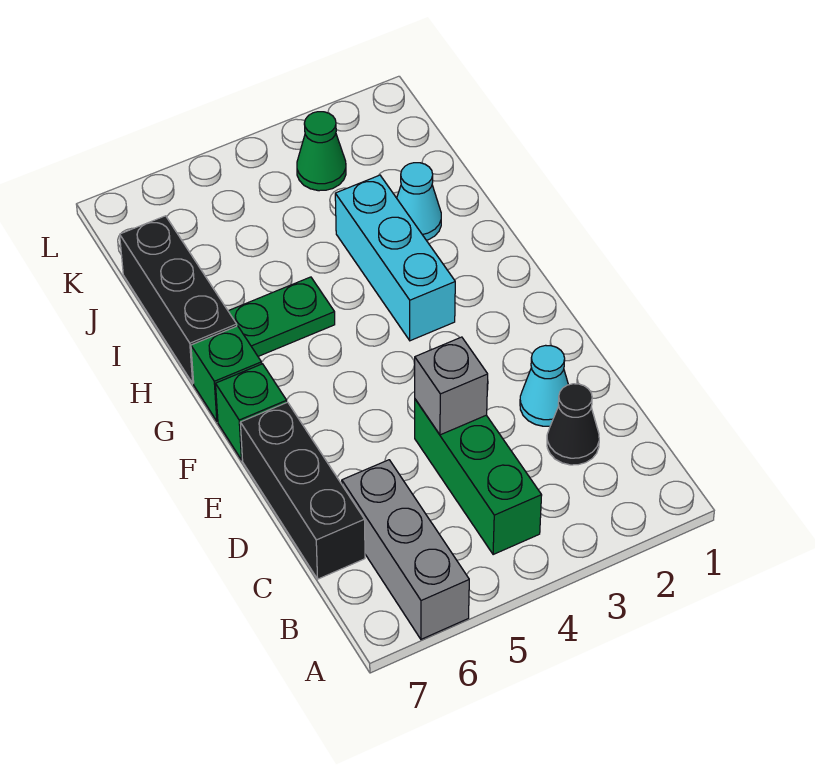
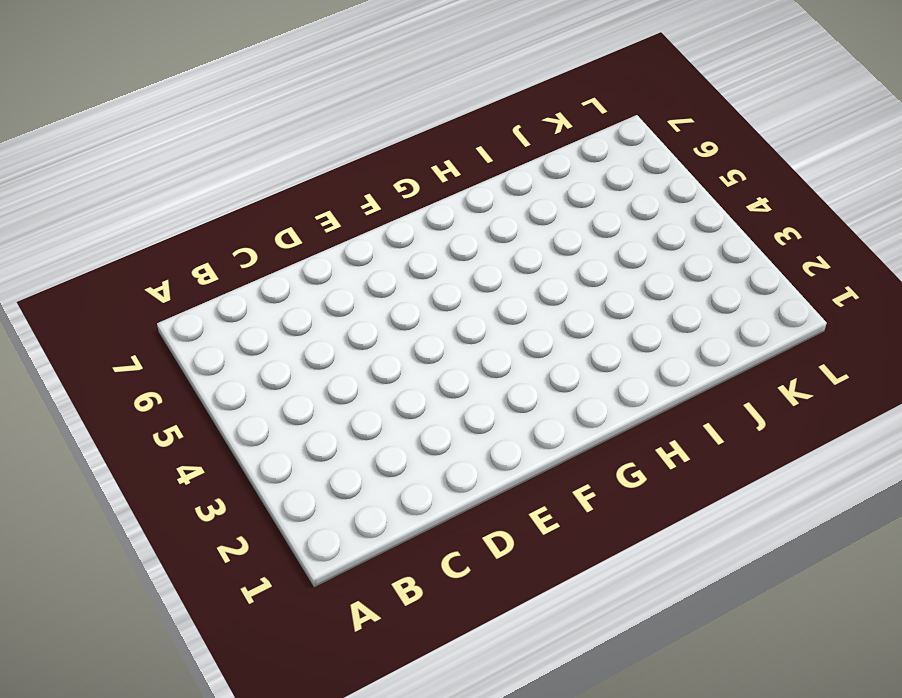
none -> grey 1x3 brick [342,460,469,639]
none -> green 1x3 brick [415,399,542,555]
none -> black 1x1 cone [547,384,599,465]

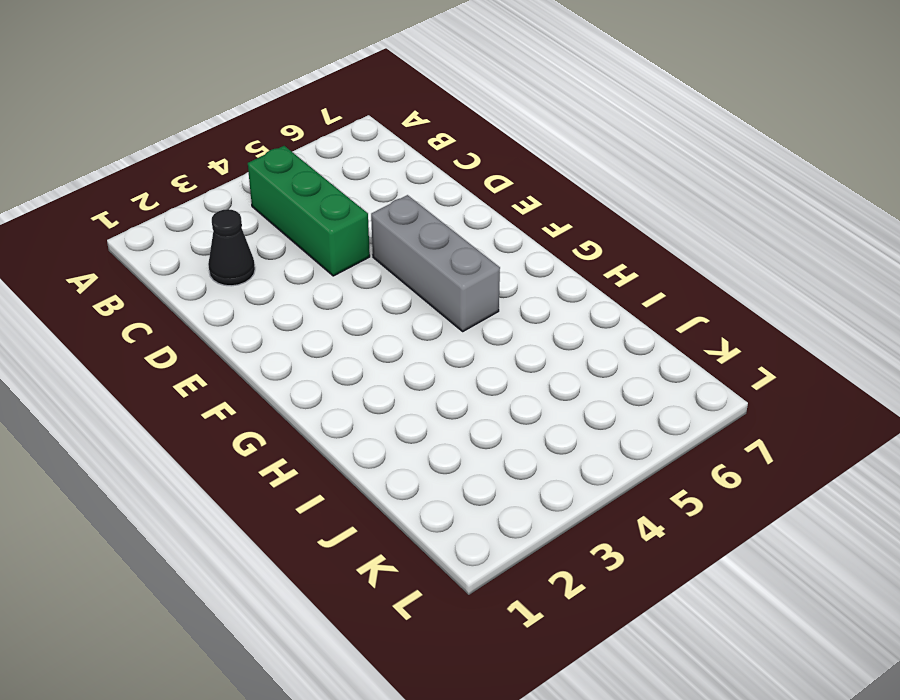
grey 1x3 brick [371,195,500,331] -> grey 1x3 brick moved to [342,460,469,639]
none -> black 1x3 brick [240,402,365,579]
none -> cyan 1x1 cone [520,345,568,426]
none -> green 1x1 brick [216,364,287,460]

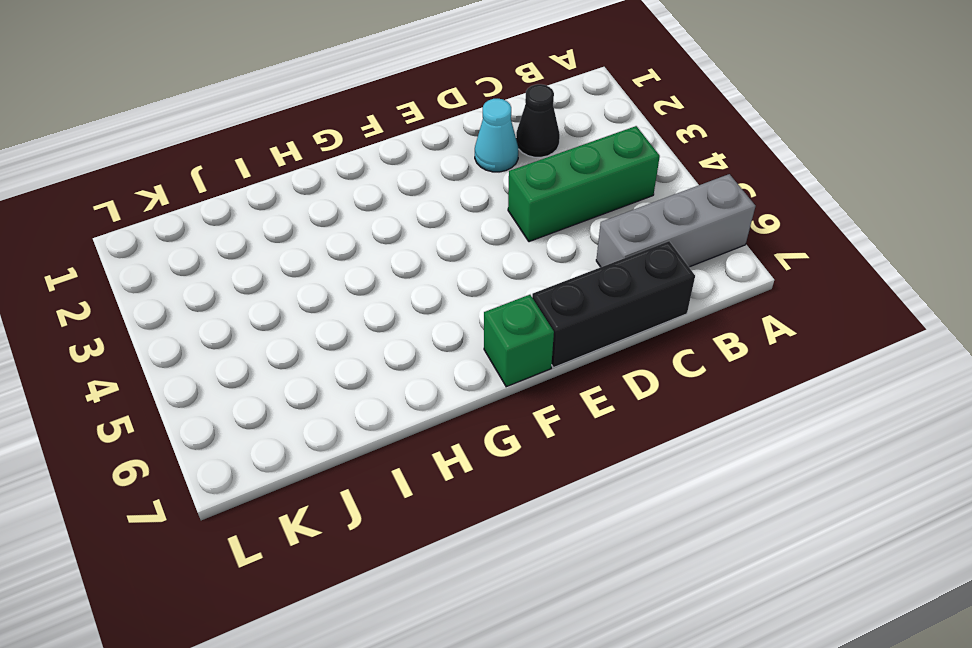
none -> cyan 1x3 brick [335,175,455,341]
none -> green 1x1 brick [191,326,262,421]
none -> green 1x2 plate [228,277,335,356]

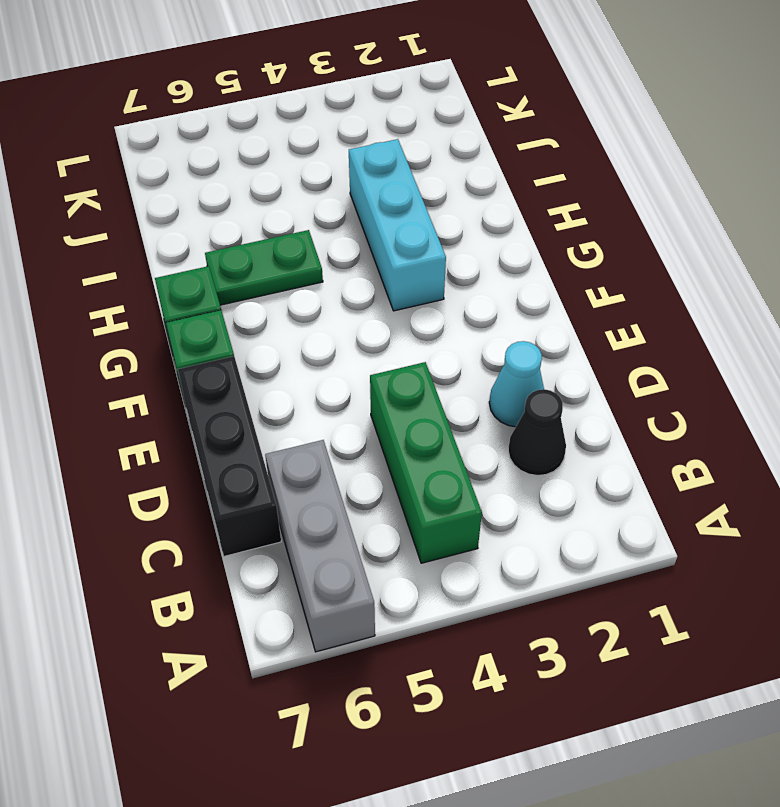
none -> black 1x3 brick [120,216,237,383]
none -> cyan 1x1 cone [397,163,441,240]
none -> green 1x1 cone [297,112,346,191]

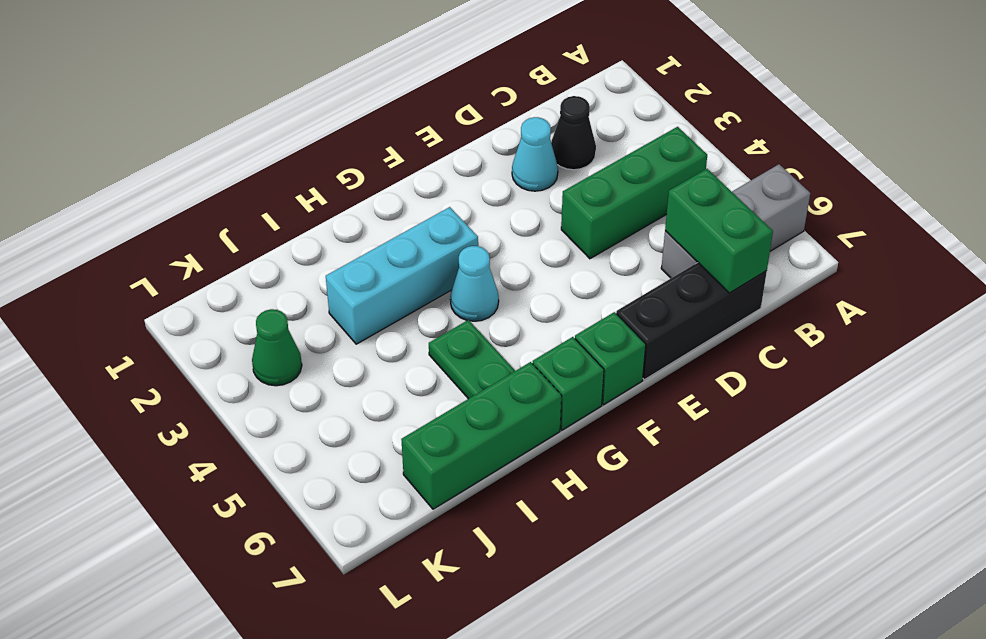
green 1x2 brick [665,169,773,293] -> none
cyan 1x1 cone [450,246,499,321] -> cyan 1x1 cone moved to [397,163,441,240]
green 1x3 brick [401,362,562,509] -> black 1x3 brick [120,216,237,383]
none -> grey 1x1 brick [415,337,488,435]

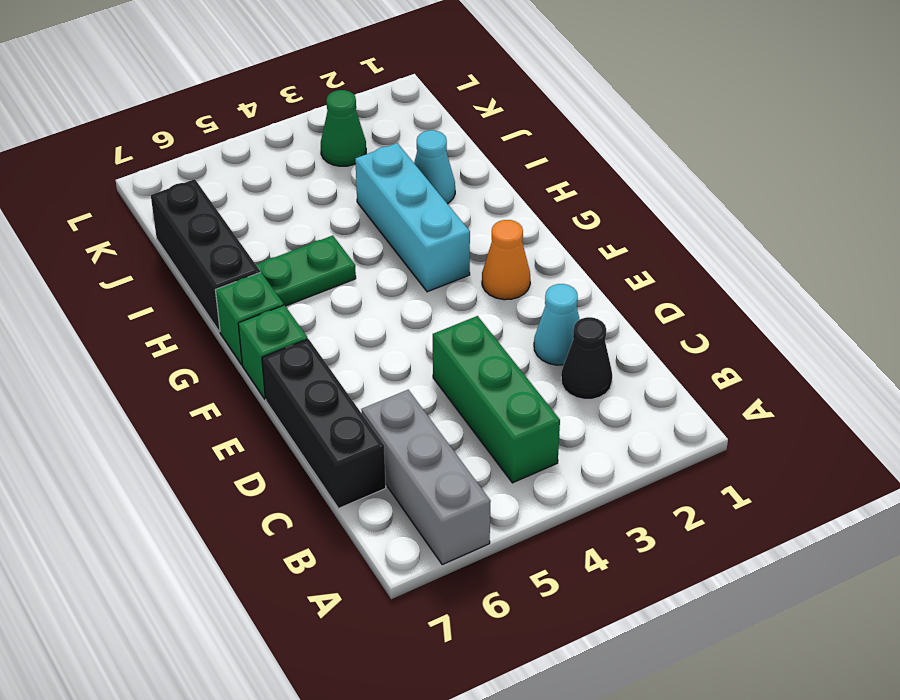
orange 1x1 cone [482,220,530,300] -> none
none -> grey 1x1 brick [415,337,488,435]

